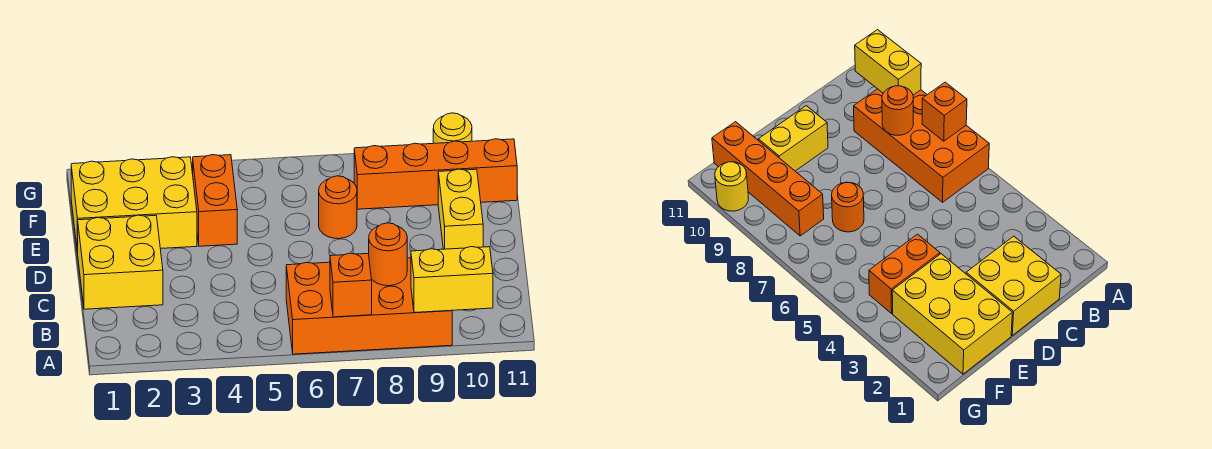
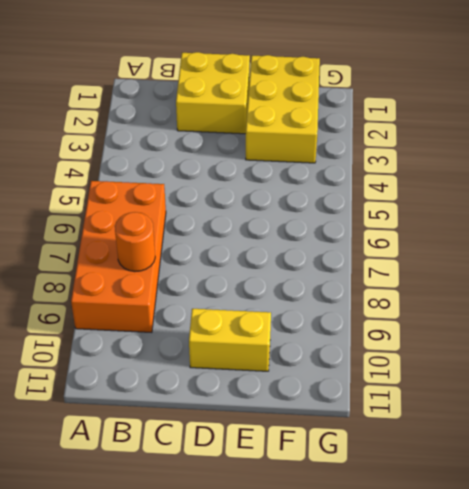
none -> orange 1x2 brick [193,155,237,246]
none -> orange 1x1 round brick [319,176,357,239]

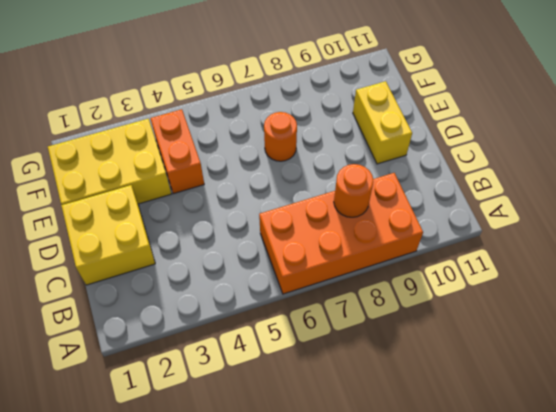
none -> orange 1x4 brick [354,139,517,209]
none -> yellow 1x1 round brick [433,113,472,143]

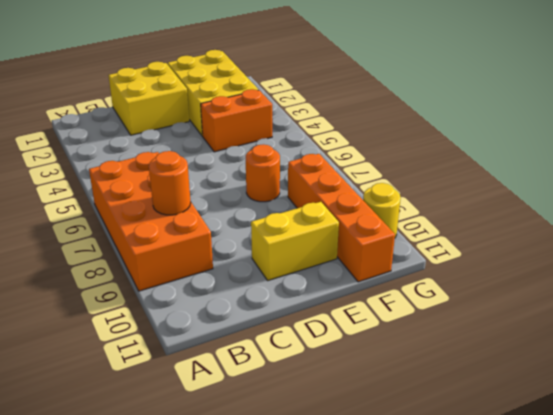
none -> orange 1x1 brick [330,253,372,317]
none -> yellow 1x2 brick [411,247,493,313]

